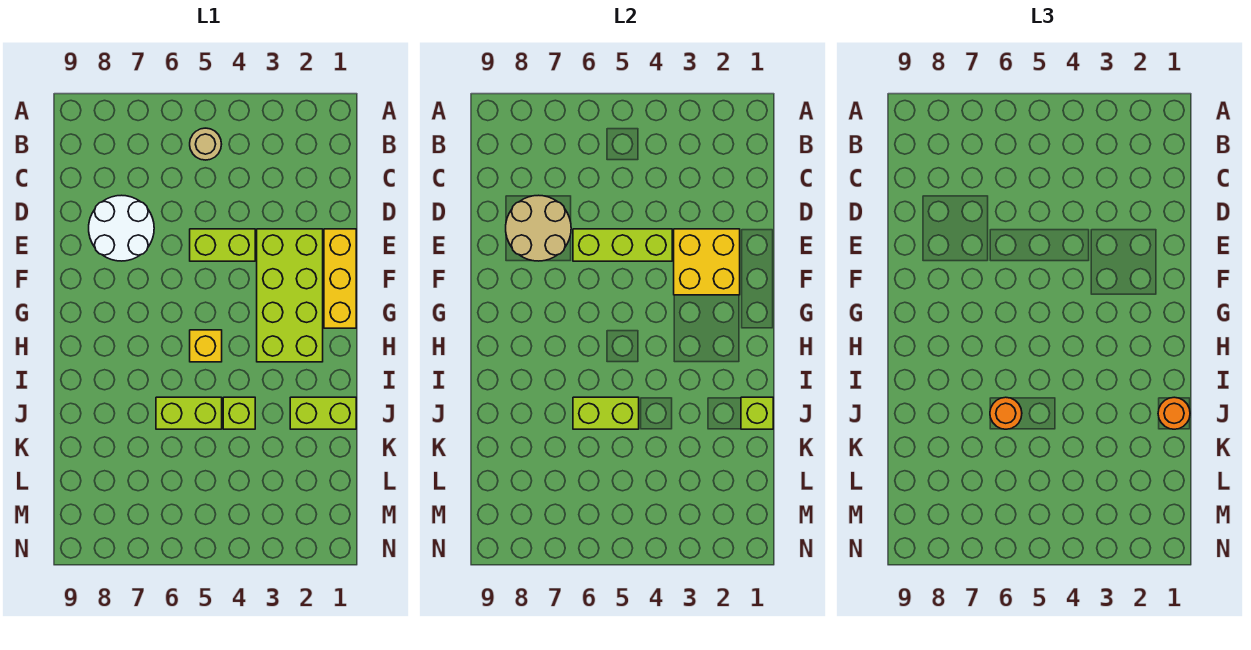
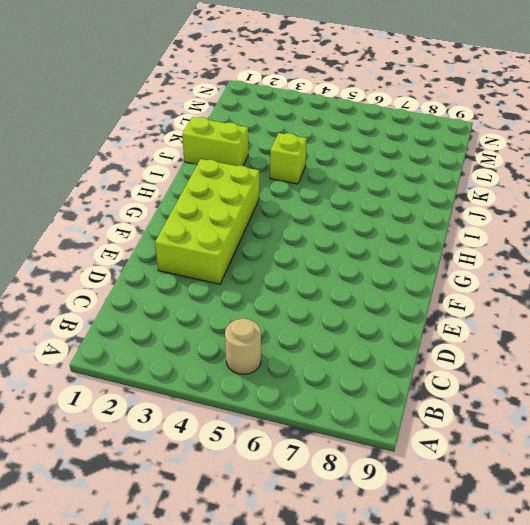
none -> white 2x2 round brick [89,195,154,261]
none -> yellow 1x3 brick [324,229,356,328]
none -> lime 1x2 brick [190,229,255,261]

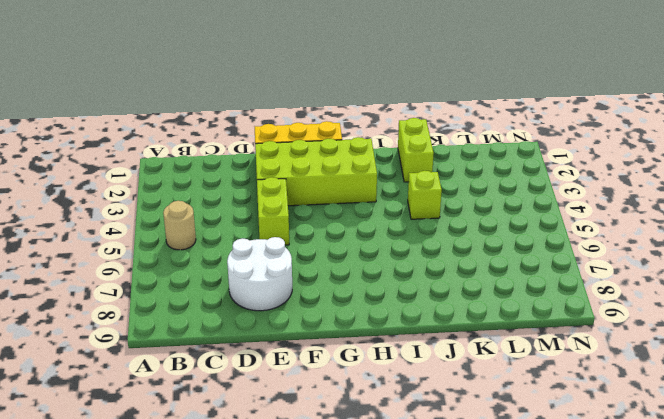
none -> yellow 1x1 brick [190,330,222,362]
none -> lime 1x2 brick [156,397,222,429]
none -> tan 2x2 round brick [506,195,571,261]

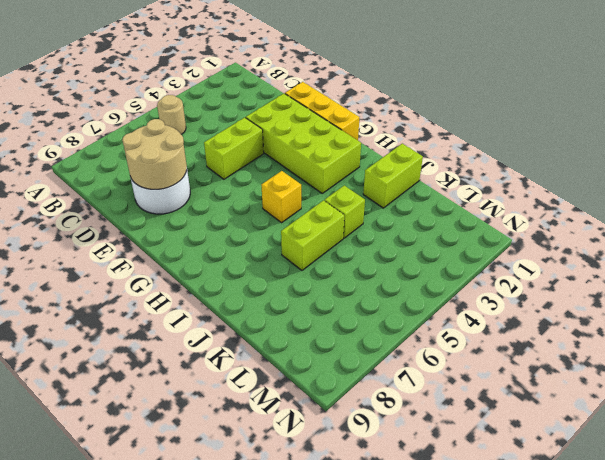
none -> yellow 2x2 brick [674,229,740,295]
none -> lime 1x3 brick [573,229,672,261]
none -> lime 1x1 brick [741,397,773,429]

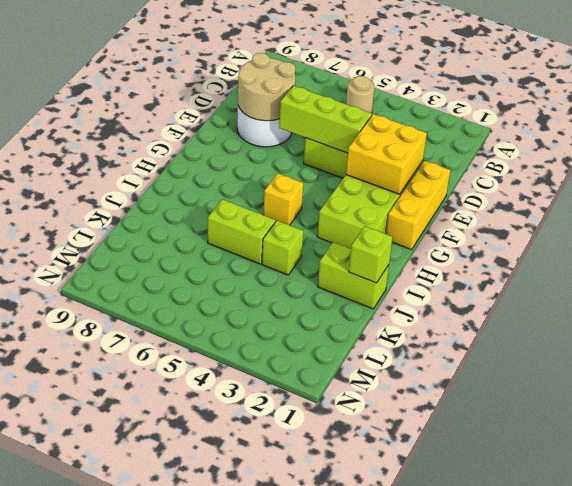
none -> lime 1x2 brick [573,397,639,429]
none -> orange 1x1 round brick [1158,397,1190,429]
none -> orange 1x1 round brick [990,397,1022,429]

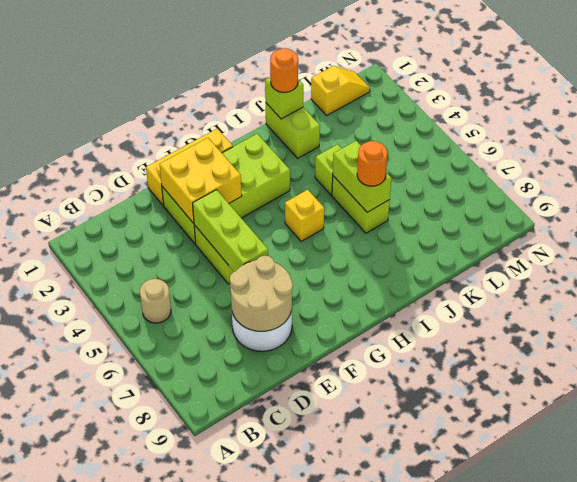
yellow 1x2 slope [311,66,370,115] -> none

